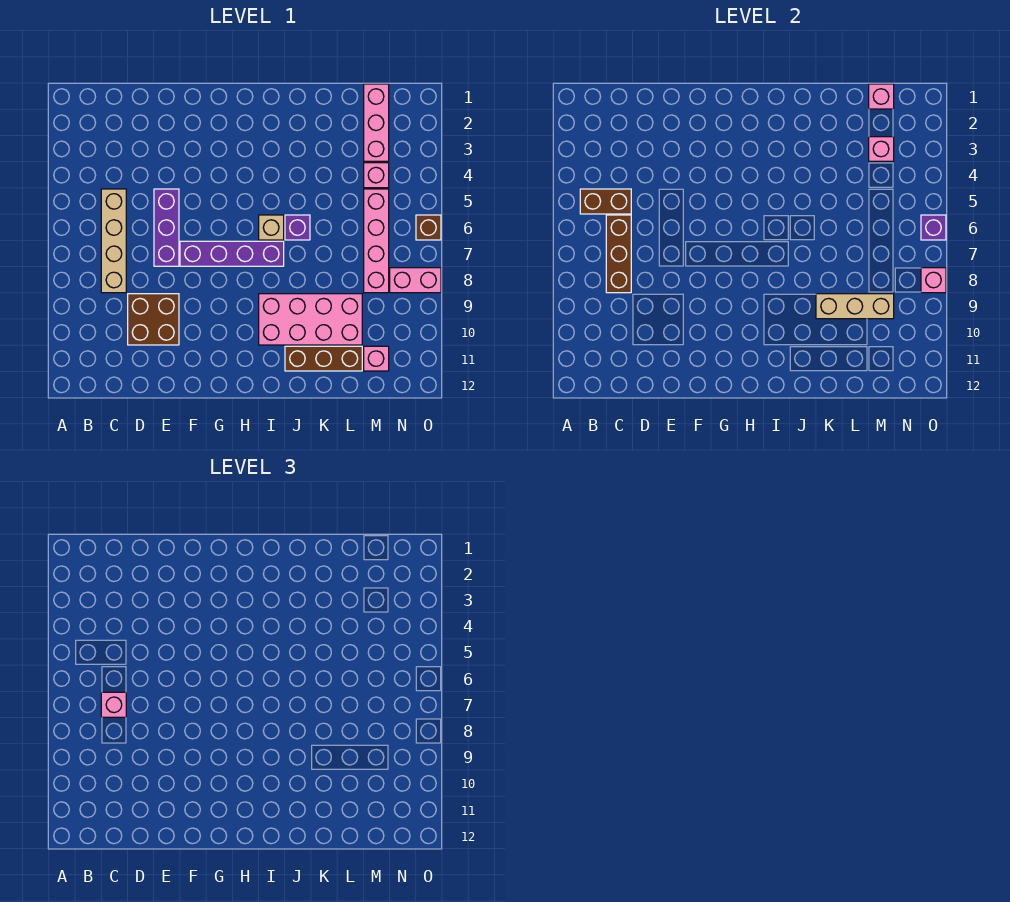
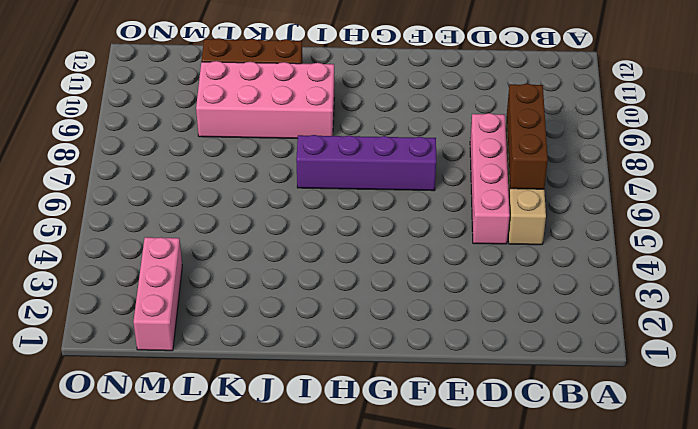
pink 1x4 brick [470,113,510,244] -> pink 1x4 brick moved to [364,189,389,293]
none -> brown 2x2 brick [128,294,179,345]
none -> purple 1x3 brick [154,189,179,266]
none -> tan 1x1 brick [259,215,284,240]

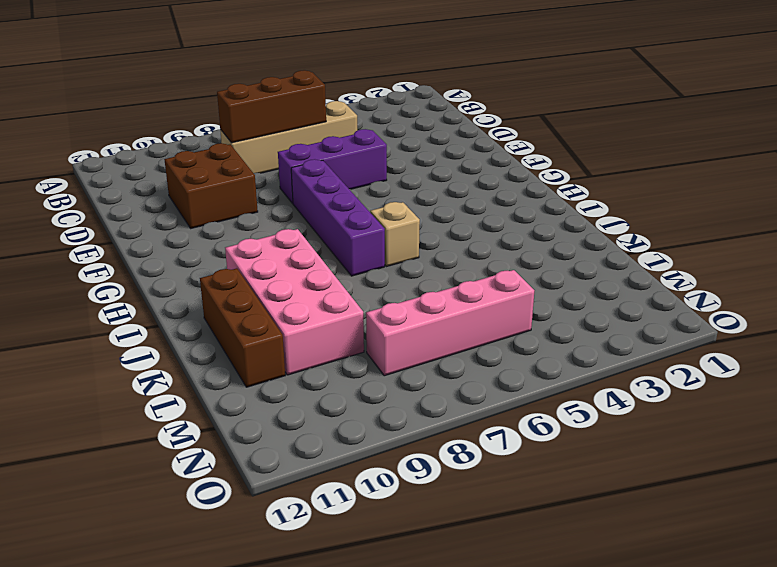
none -> purple 1x1 brick [285,215,310,240]
none -> pink 1x3 brick [364,84,389,161]
none -> pink 1x1 brick [364,163,389,188]

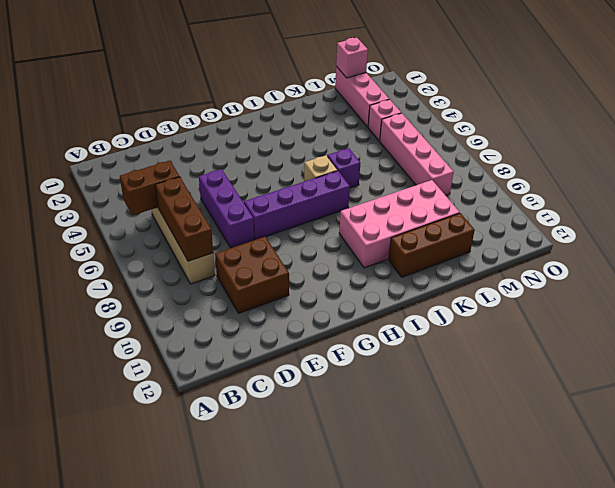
none -> pink 1x1 brick [364,346,389,371]
none -> pink 1x2 brick [390,268,441,293]
none -> brown 1x1 brick [416,215,441,240]

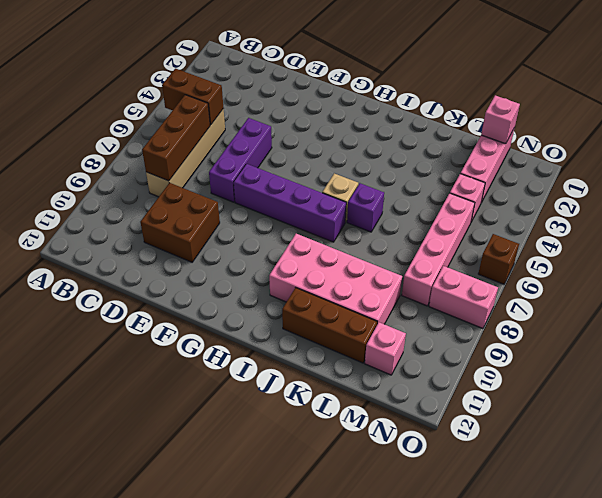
none -> tan 1x3 brick [816,294,894,319]
none -> pink 1x1 brick [869,137,894,161]
none -> purple 1x1 brick [921,215,946,240]

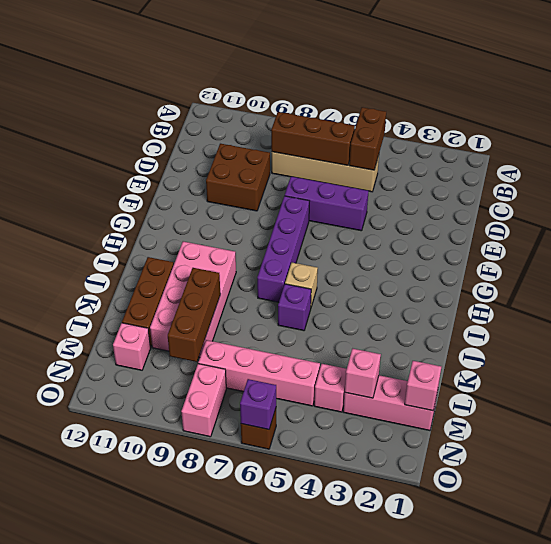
brown 1x3 brick [168,268,220,362] -> tan 1x3 brick [816,294,894,319]
none -> pink 1x1 brick [921,268,946,293]
none -> pink 1x1 brick [101,692,126,717]

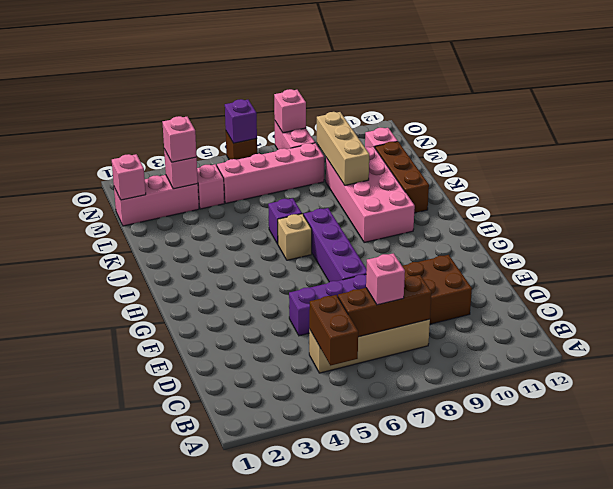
pink 1x1 brick [163,116,197,162] -> none

